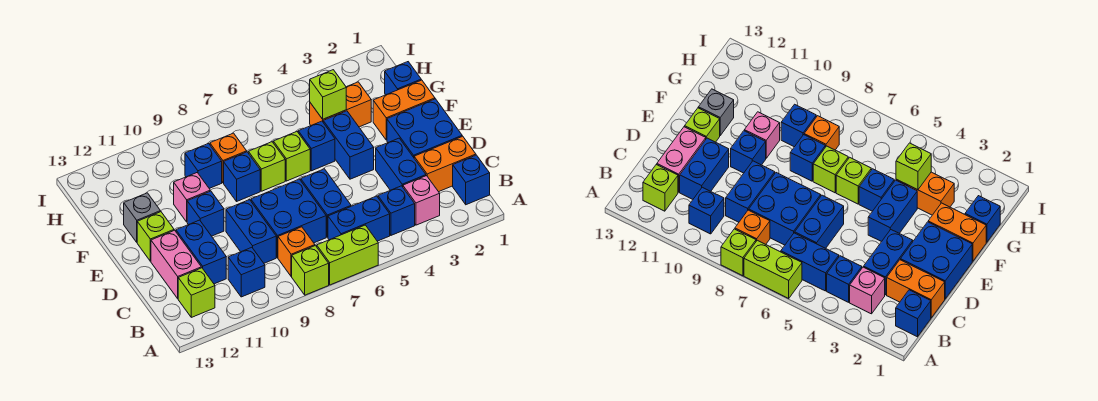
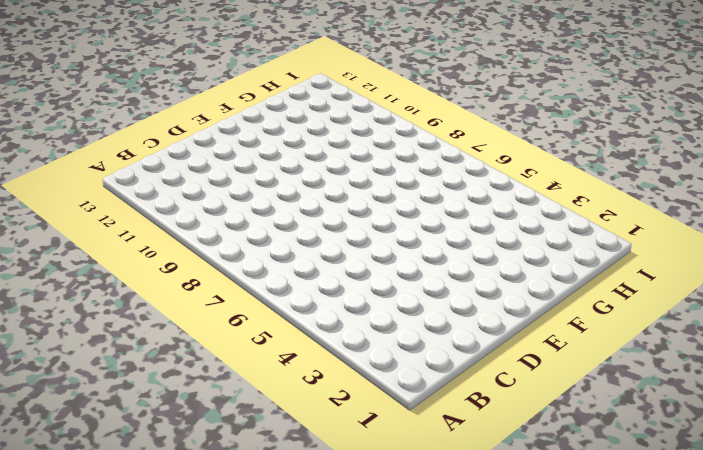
none -> lime 1x2 brick [317,225,378,285]
none -> lime 1x1 brick [292,246,329,295]
none -> blue 1x1 brick [453,155,490,205]
none -> pink 1x1 brick [403,176,440,225]

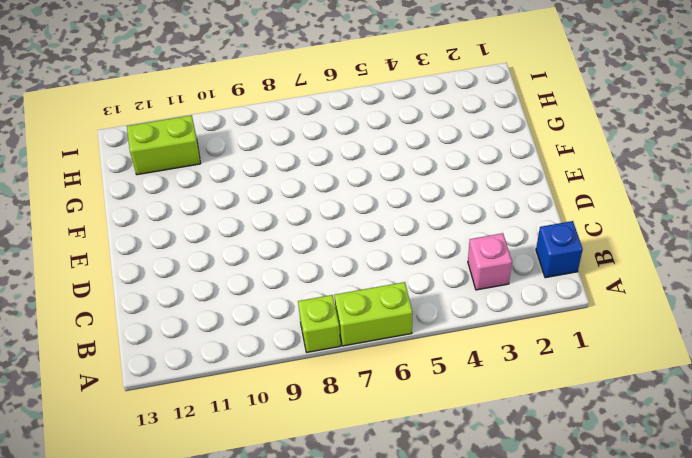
lime 1x2 brick [127,115,201,175] -> none
none -> blue 1x1 brick [378,186,415,235]
none -> blue 1x2 brick [328,196,390,241]
none -> orange 1x1 brick [278,227,315,277]
none -> blue 1x1 brick [228,247,265,297]

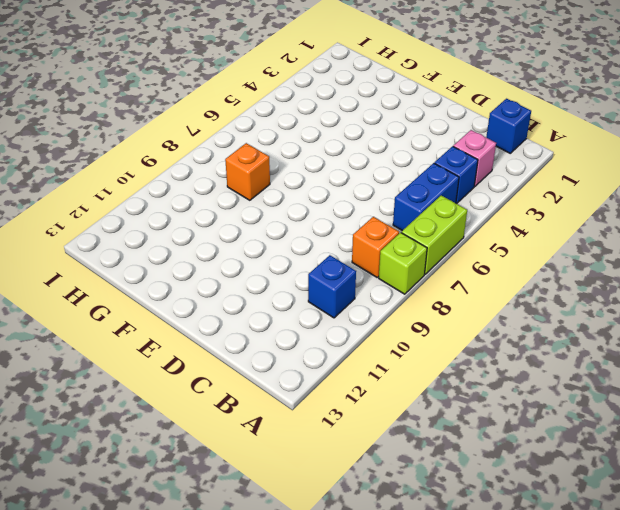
none -> lime 1x1 brick [178,268,215,317]
none -> orange 1x2 brick [414,136,476,192]
none -> blue 1x2 brick [376,138,426,190]
none -> blue 1x2 brick [301,169,351,237]

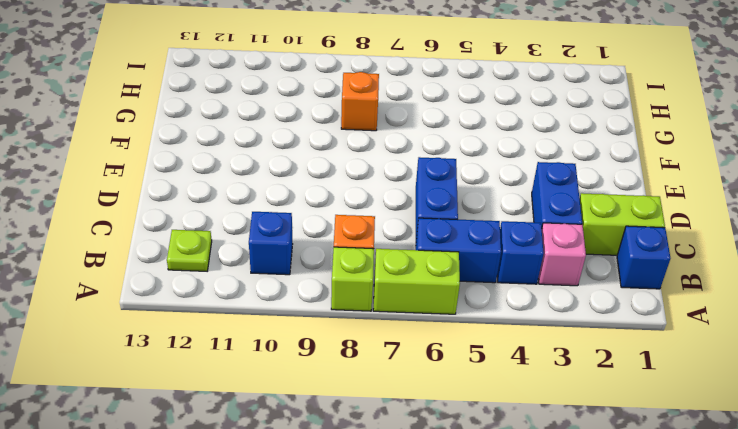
lime 1x1 plate [167,230,212,271] -> lime 1x1 brick [178,268,215,317]
lime 1x2 brick [580,193,665,255] -> orange 1x2 brick [414,136,476,192]
none -> blue 2x2 brick [251,179,326,258]
none -> blue 1x2 brick [226,200,276,263]
none -> blue 1x2 brick [176,220,226,284]
none -> pink 1x2 brick [151,230,201,299]

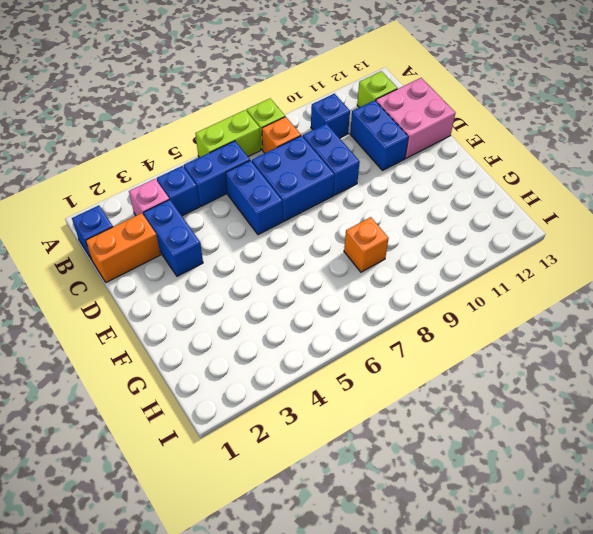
pink 2x2 brick [376,78,456,158] -> pink 1x2 brick [151,230,201,299]
none -> blue 2x2 brick [387,99,462,157]
none -> blue 1x2 brick [323,111,374,179]
none -> blue 1x1 brick [187,191,224,236]
none -> lime 1x1 brick [137,212,174,261]

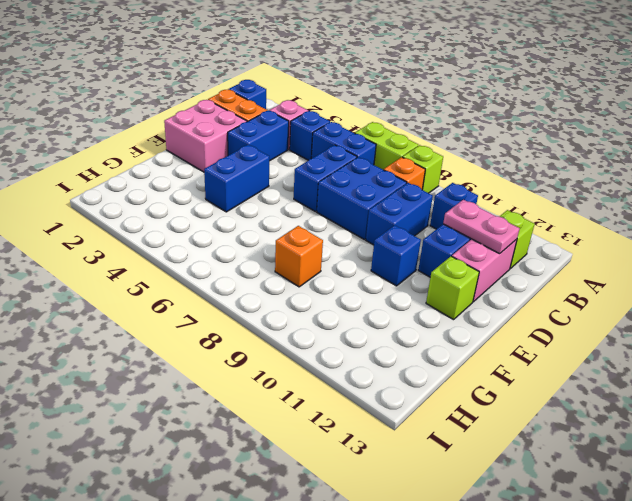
pink 1x2 plate [443,200,520,254] -> none
pink 2x2 brick [164,100,247,172] -> blue 2x2 brick [387,99,462,157]
none -> orange 1x2 brick [373,80,435,140]
none -> blue 1x1 brick [298,121,335,171]
none -> lime 1x1 brick [273,132,310,181]
none -> lime 1x1 brick [248,142,285,191]

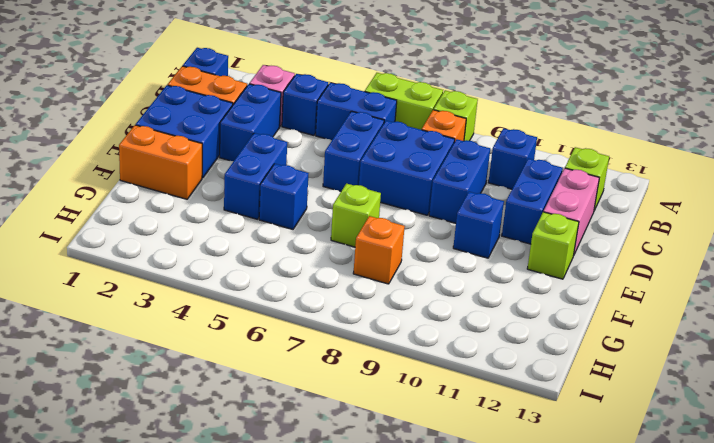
none -> lime 1x1 brick [273,132,310,181]
none -> blue 1x1 brick [224,152,260,201]
none -> pink 1x1 brick [174,173,210,222]
none -> grey 1x1 brick [124,193,160,242]

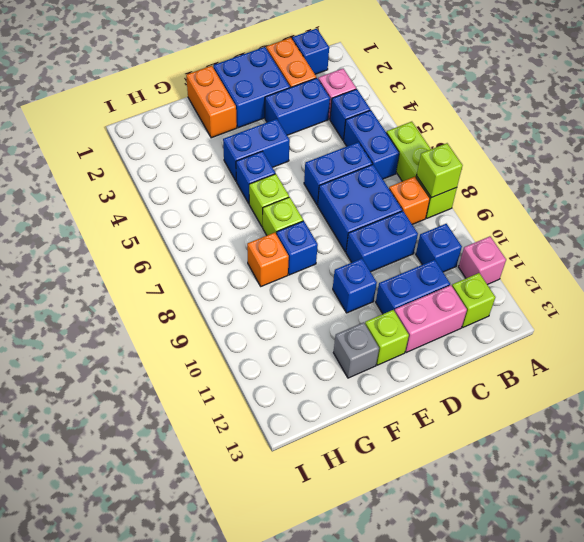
lime 1x1 brick [417,143,463,198] -> lime 1x1 brick moved to [310,70,346,119]
pink 1x1 brick [459,236,506,285] -> pink 1x1 brick moved to [174,173,210,222]
none -> blue 1x1 brick [385,62,421,95]
none -> orange 1x2 brick [310,82,371,127]
none -> blue 1x1 brick [185,144,222,188]

